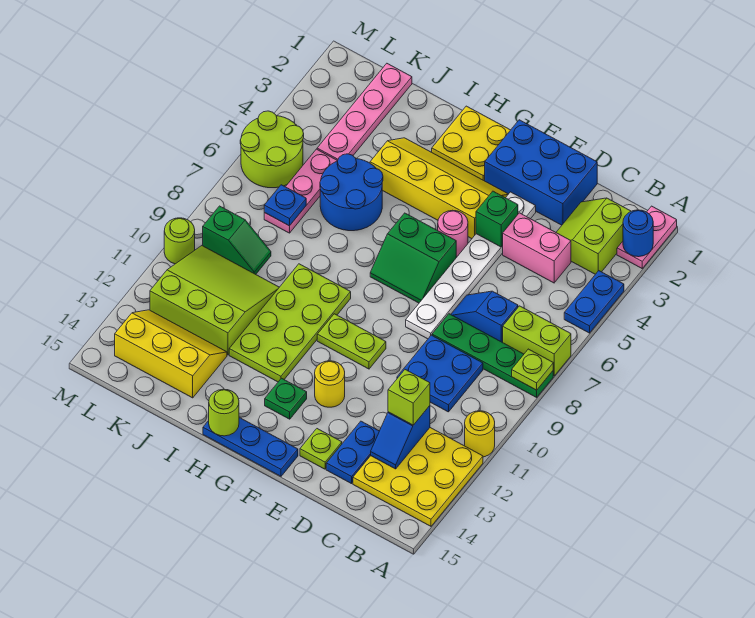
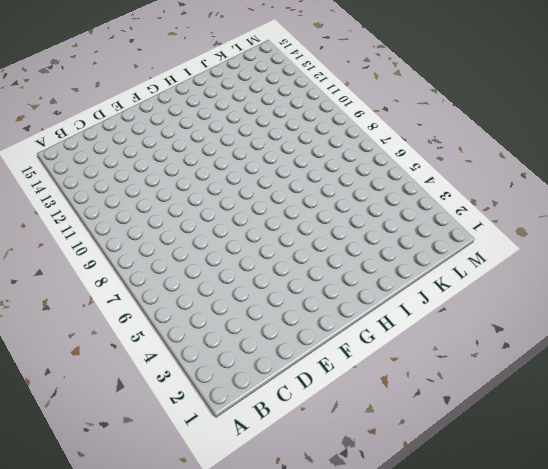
none -> pink 1x2 plate [617,206,677,268]
none -> blue 1x2 plate [564,271,624,333]
none -> lime 1x2 brick [503,306,571,376]
none -> green 1x4 plate [432,314,553,397]

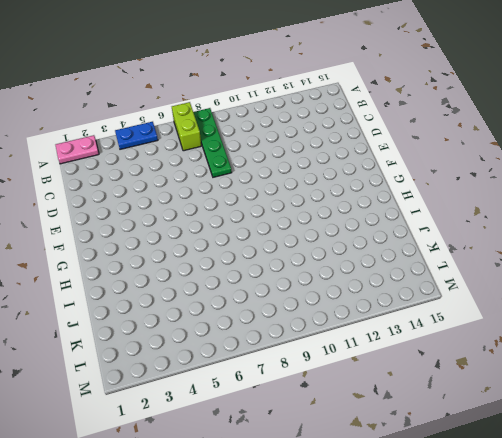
none -> yellow 1x1 round brick [465,411,495,457]
none -> yellow 3x3 plate [353,428,483,526]
none -> lime 2x2 slope [556,198,631,274]
none -> pink 1x2 brick [503,213,571,283]

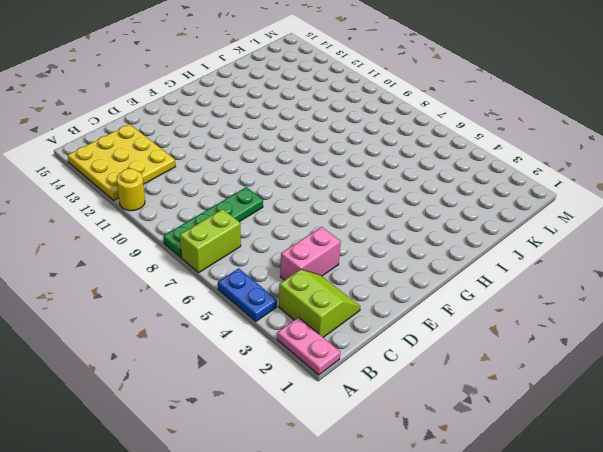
none -> blue 1x2 slope [451,291,518,342]
none -> blue 2x2 plate [397,335,483,412]
none -> blue 2x3 brick [485,120,597,225]
none -> blue 1x2 plate [326,421,379,484]

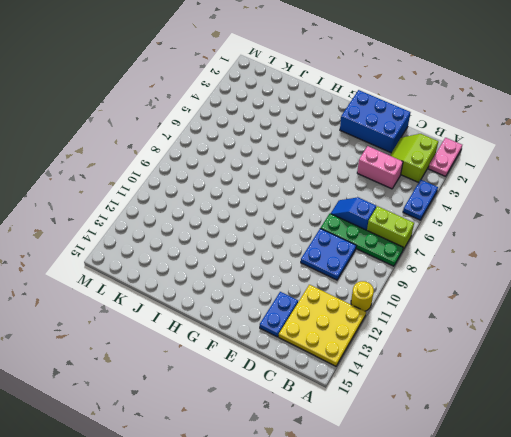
none -> white 1x6 plate [406,192,536,339]
none -> lime 1x1 plate [300,429,342,469]
none -> yellow 2x4 slope [370,138,508,239]
none -> pink 1x1 round brick [438,210,468,257]

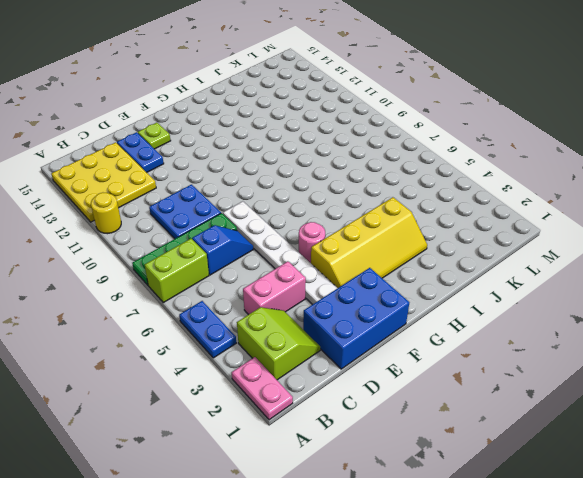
none -> green 2x2 slope [370,213,456,303]
none -> lime 1x2 plate [317,314,386,369]
none -> yellow 1x1 round brick [315,361,345,407]
none -> blue 1x3 plate [203,418,298,476]

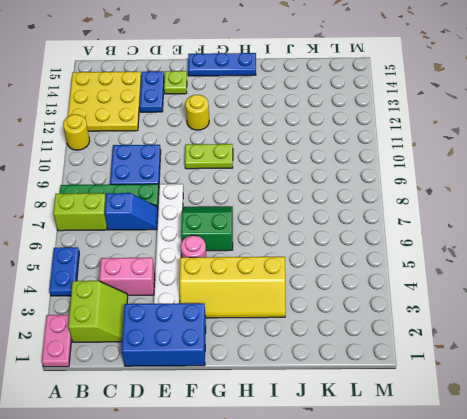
none -> yellow 2x2 plate [432,106,510,181]
none -> green 1x1 plate [265,378,307,419]
none -> lime 2x4 plate [229,264,351,382]
none -> blue 2x2 round brick [320,154,383,231]

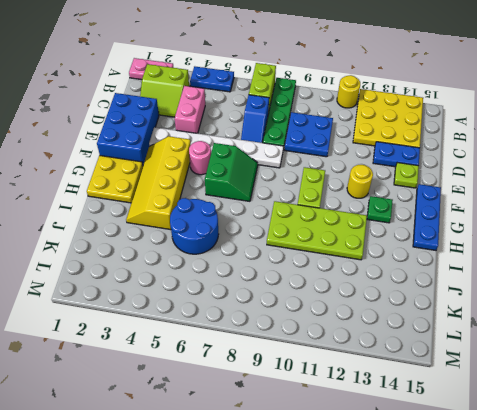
none -> lime 3x3 slope [150,246,279,355]
none -> yellow 2x3 slope [115,310,227,398]
none -> pink 1x4 plate [317,64,412,161]
none -> pink 1x3 plate [264,149,337,233]

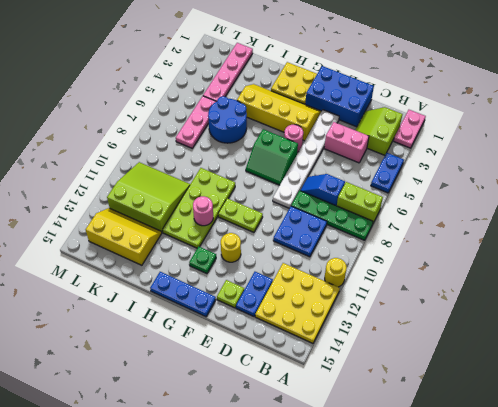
pink 1x1 round brick [193,196,213,226] -> none
none -> green 1x2 slope [203,206,271,274]
none -> lime 2x2 round brick [240,111,304,188]
none -> lime 1x1 round brick [164,218,195,264]
none -> blue 1x1 round brick [623,210,653,257]

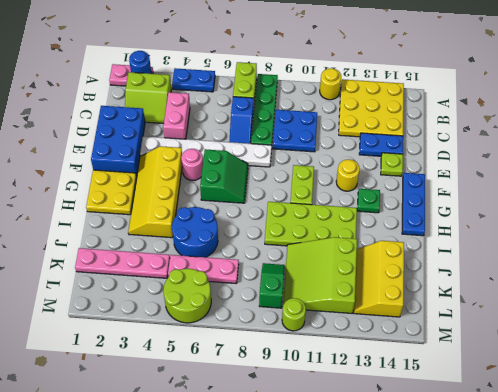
none -> lime 1x1 plate [512,349,553,390]
none -> blue 1x2 slope [371,406,430,469]
none -> green 1x1 brick [476,191,518,247]
none -> lime 1x1 round brick [209,389,239,436]

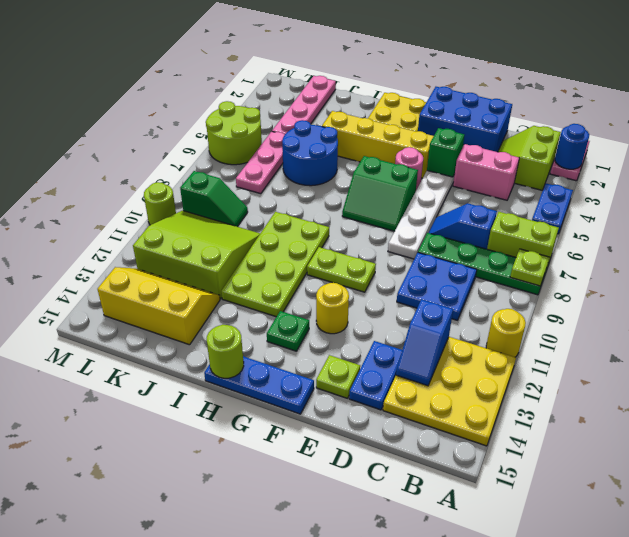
none -> blue 1x1 plate [264,185,306,226]
none -> lime 1x1 brick [388,370,430,425]

